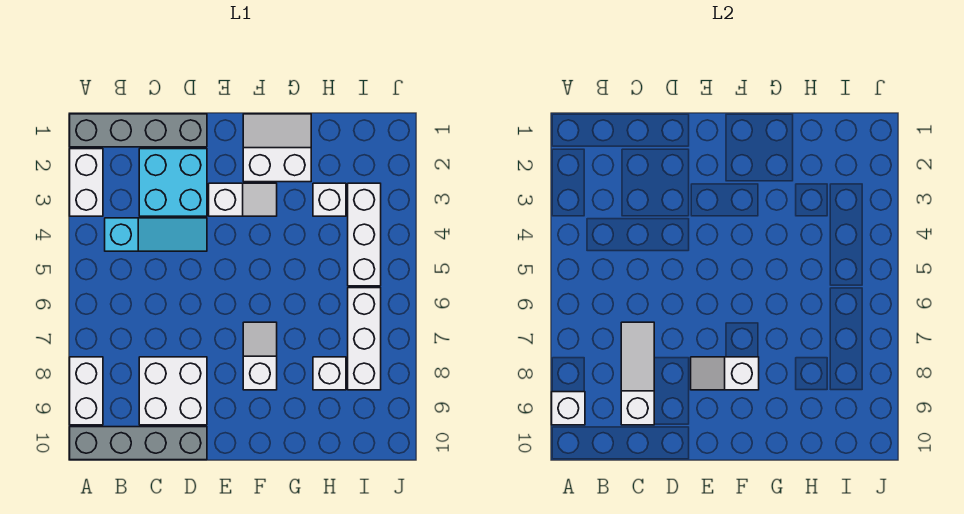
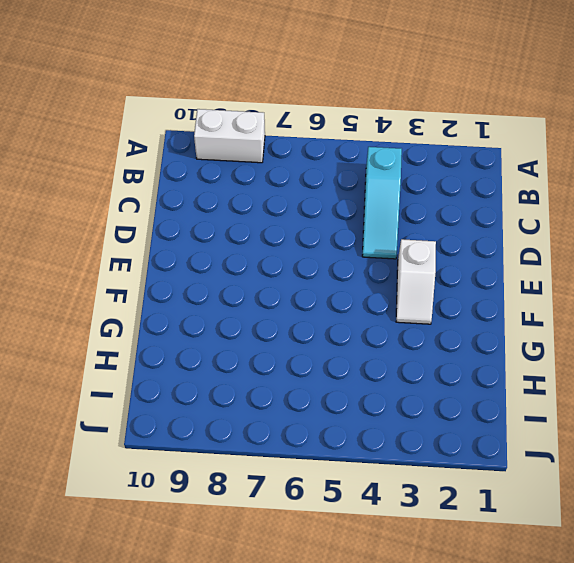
none -> grey 1x4 brick [70,114,207,147]
none -> white 1x2 brick [70,149,103,216]
none -> grey 1x4 brick [70,427,207,460]

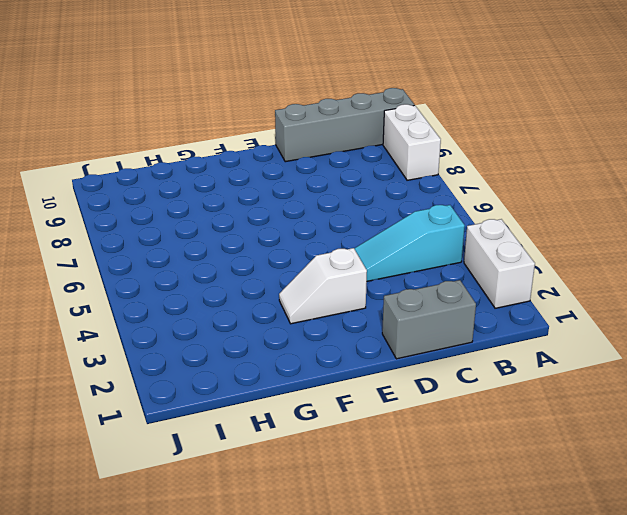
grey 1x2 brick [382,280,476,359] -> grey 1x4 brick [70,114,207,147]
none -> cyan 2x2 brick [139,149,207,216]
none -> white 2x2 brick [139,357,207,425]
none -> white 2x2 slope [243,114,311,182]

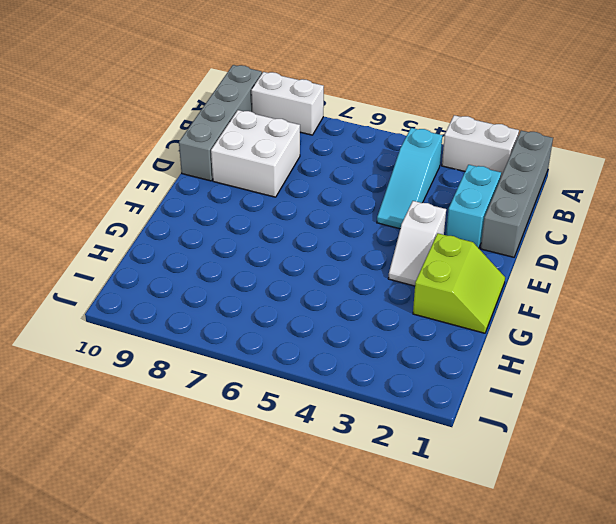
cyan 1x2 brick [446,165,501,248] -> cyan 2x2 brick [139,149,207,216]
lime 2x2 slope [413,233,505,333] -> white 2x2 slope [243,114,311,182]
none -> white 1x2 slope [243,322,277,390]
none -> white 1x1 brick [313,183,346,216]
none -> white 1x1 brick [313,357,346,390]

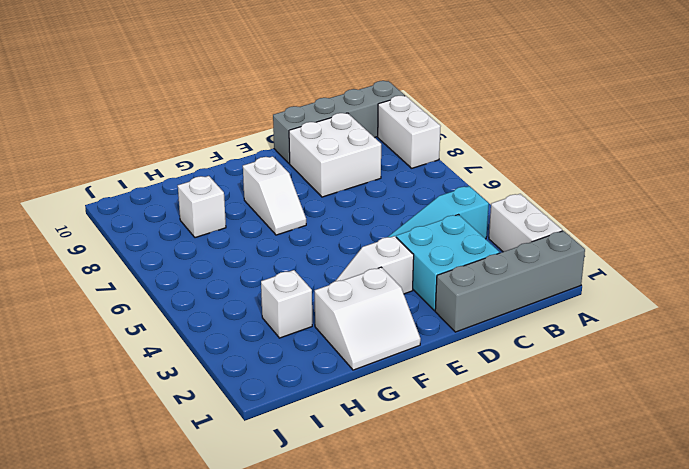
none -> white 1x3 brick [348,183,381,286]
none -> white 1x3 brick [348,288,381,390]
none -> white 1x1 brick [552,392,585,425]

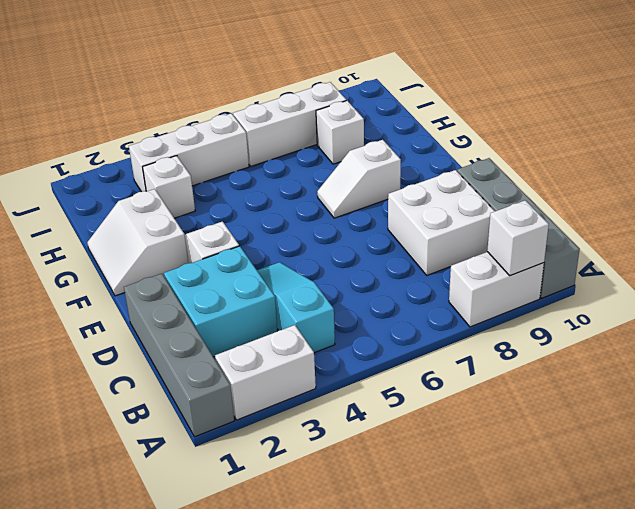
none -> white 1x3 slope [621,322,654,425]
none -> white 1x2 slope [691,357,759,390]

